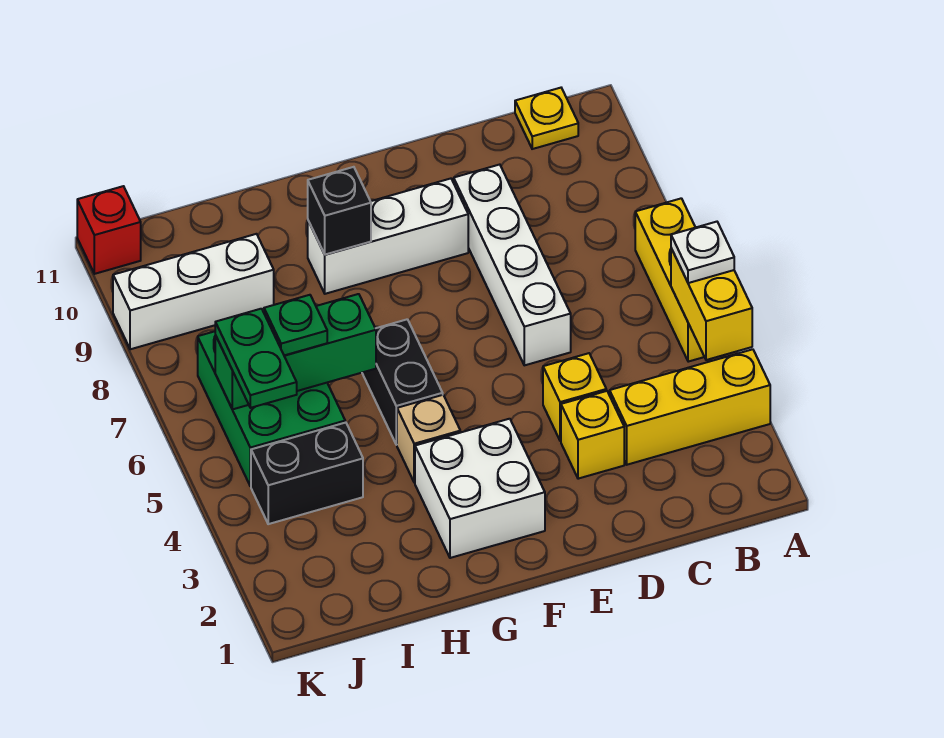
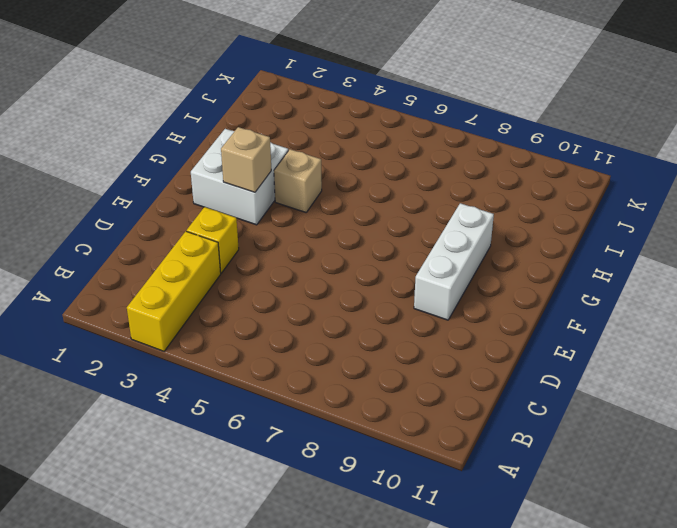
tan 1x1 brick [221,127,271,192] -> none
none -> yellow 1x3 brick [635,198,704,362]
none -> yellow 1x1 plate [515,88,578,149]
none -> yellow 1x1 brick [543,353,606,441]

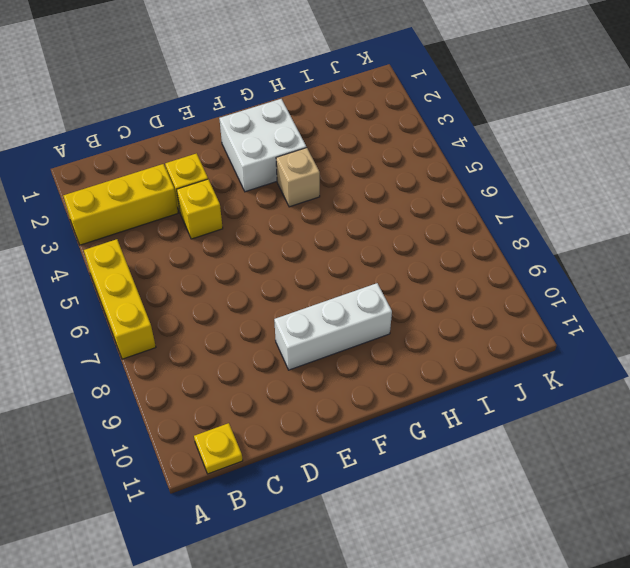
none -> white 1x4 brick [454,165,571,365]
none -> black 1x2 brick [362,319,443,445]
none -> black 1x2 brick [251,422,363,524]

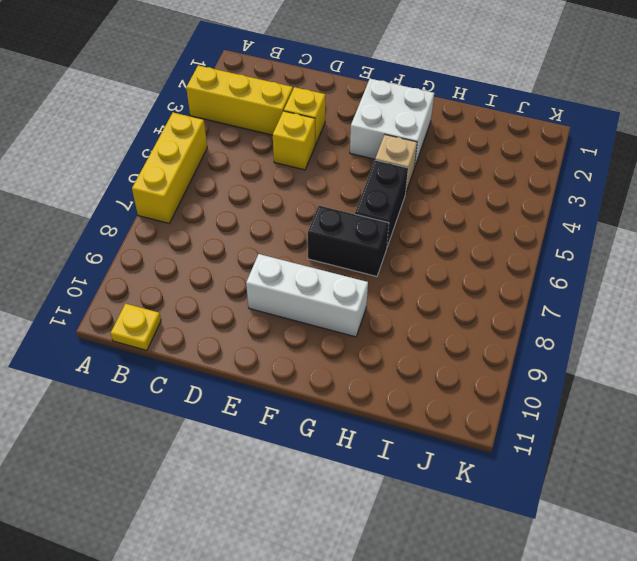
black 1x2 brick [308,206,389,276] -> black 1x2 brick moved to [251,422,363,524]
none -> white 1x4 brick [454,165,571,365]
none -> green 2x3 brick [198,331,345,486]
none -> white 1x3 brick [113,234,274,349]

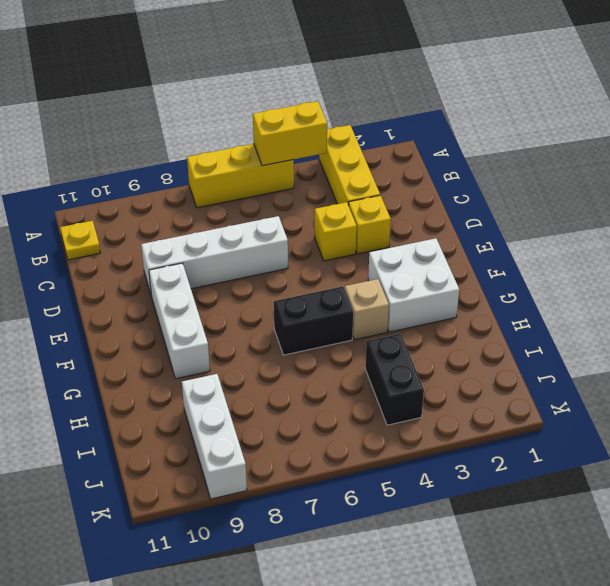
none -> green 2x3 brick [198,331,345,486]
none -> red 1x1 brick [77,186,141,274]
none -> black 1x1 brick [308,167,371,255]

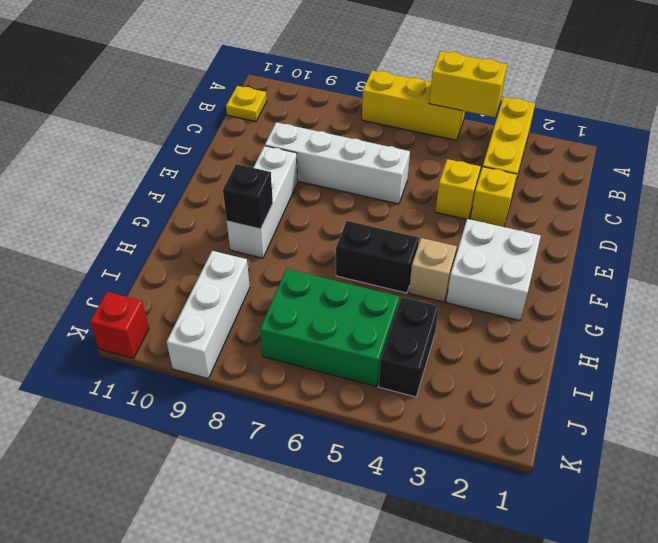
none -> green 1x3 brick [215,294,376,409]
none -> white 1x1 plate [671,222,734,283]
none -> green 1x1 plate [264,295,327,355]

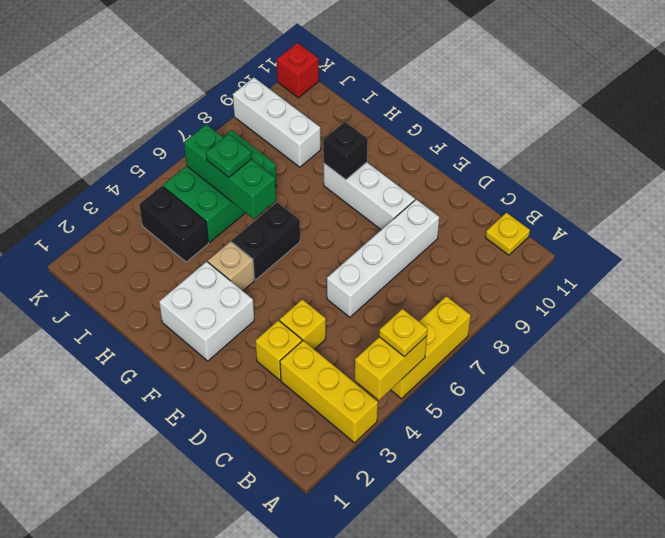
yellow 1x1 plate [379,309,427,356] -> white 1x1 plate [671,222,734,283]
none -> green 1x2 plate [215,309,297,408]

